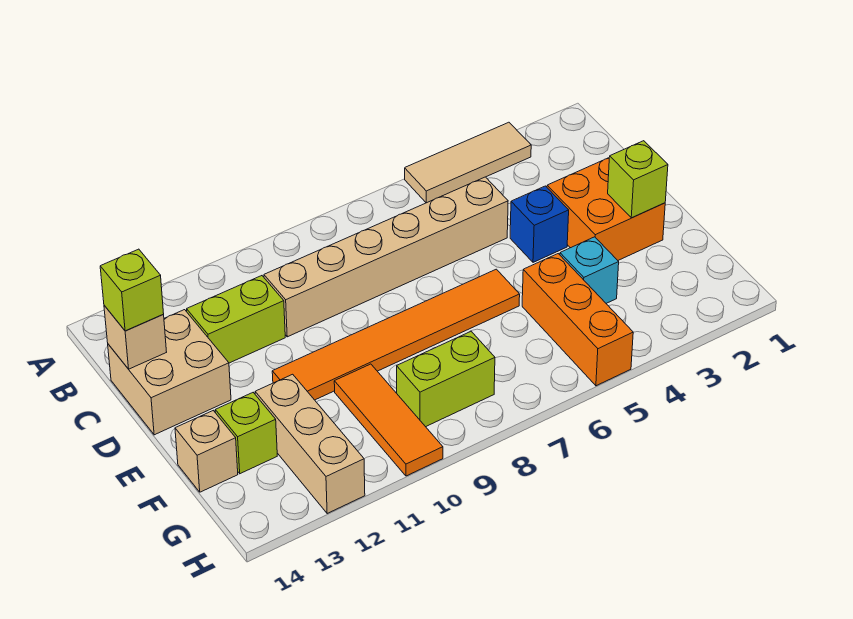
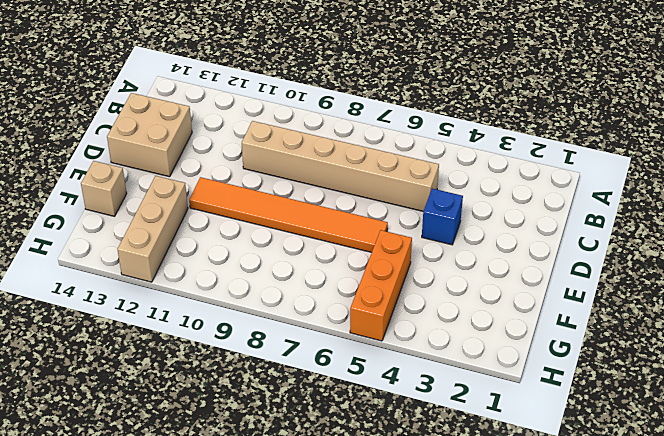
none -> tan 1x3 tile [405,122,531,203]
none -> lime 1x2 brick [186,276,285,363]
none -> orange 2x2 brick [547,158,665,260]

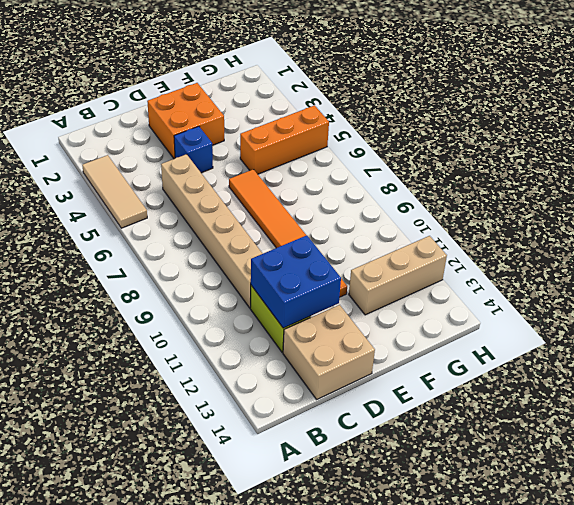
blue 2x2 brick [251,235,341,328] -> none
none -> cyan 1x1 brick [560,237,619,303]
none -> orange 1x3 tile [334,364,443,476]
none -> lime 1x1 brick [215,392,277,474]

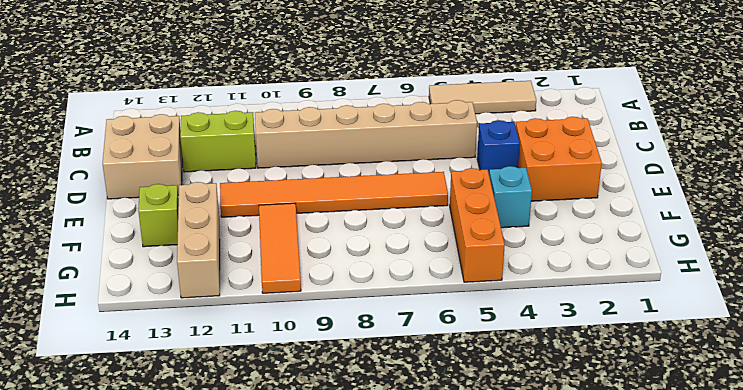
none -> tan 1x1 brick [175,411,238,492]
none -> lime 1x2 brick [397,331,495,427]
none -> tan 1x1 brick [104,305,166,369]

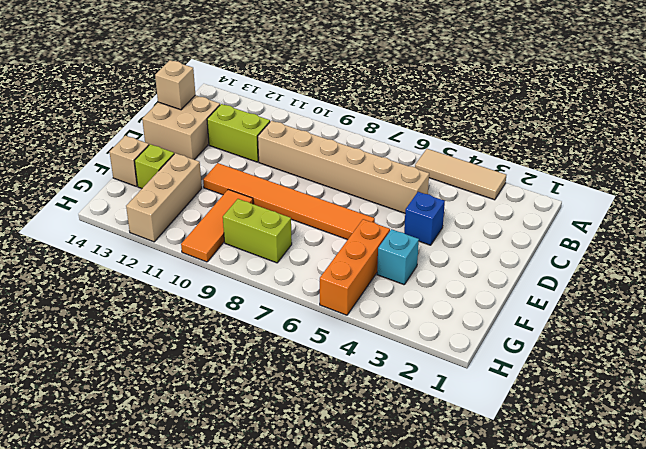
none -> orange 2x2 brick [547,158,665,260]
none -> lime 1x1 brick [608,141,668,218]
none -> lime 1x1 brick [100,249,164,331]

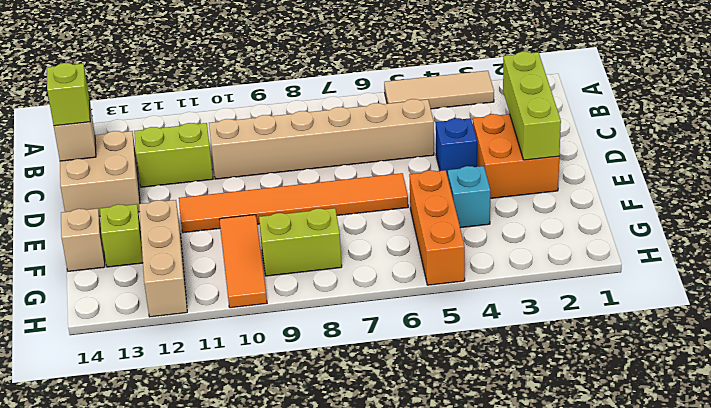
lime 1x3 brick [503,52,561,160] -> lime 1x1 brick [608,141,668,218]

